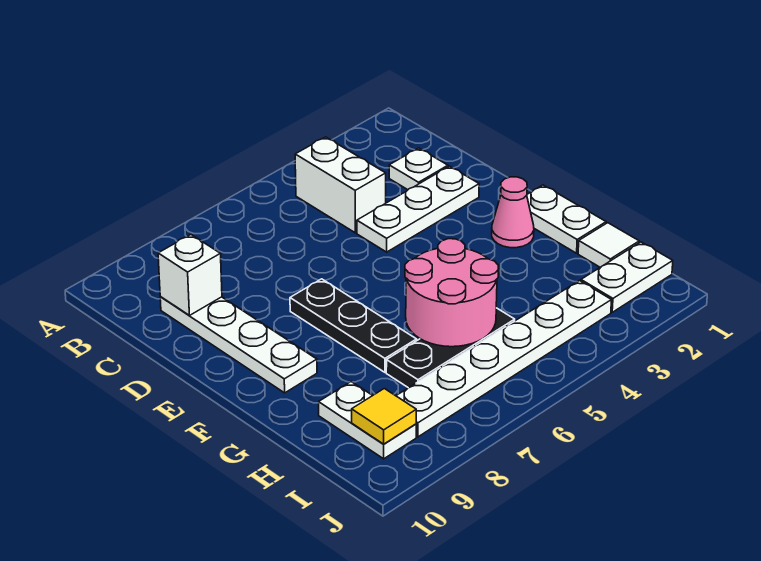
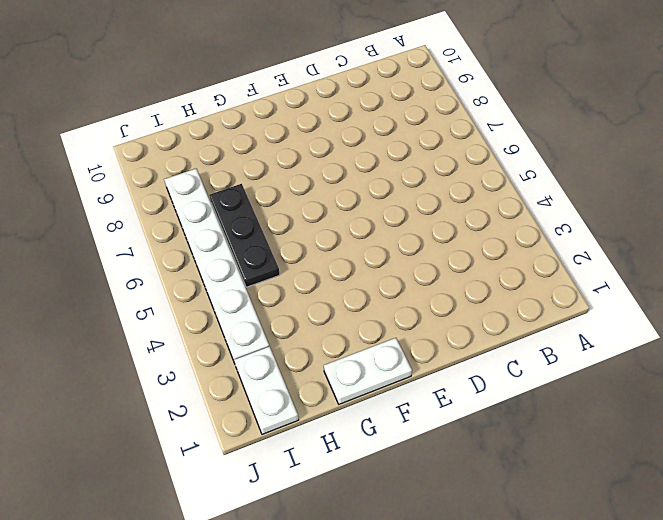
none -> white 1x2 brick [295,137,386,233]
none -> white 1x1 plate [389,148,448,190]
none -> white 1x4 plate [160,297,317,393]

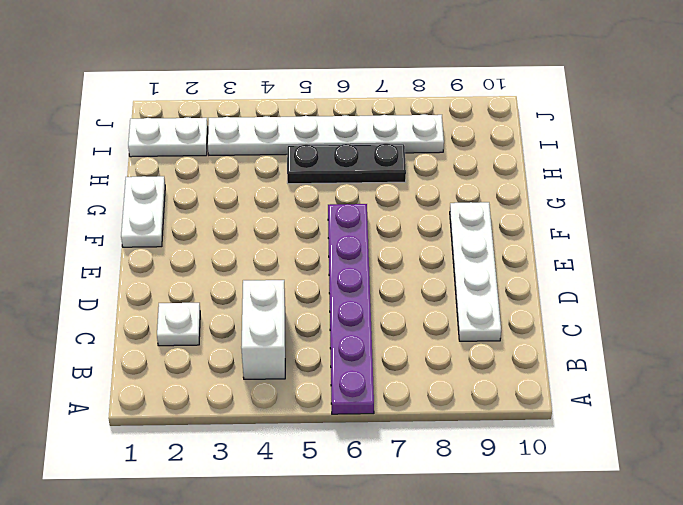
purple 1x6 plate [328,204,374,414] -> none
none -> white 1x3 plate [357,166,479,252]
none -> black 1x3 plate [290,279,417,372]
none -> pink 1x1 cone [492,177,534,248]

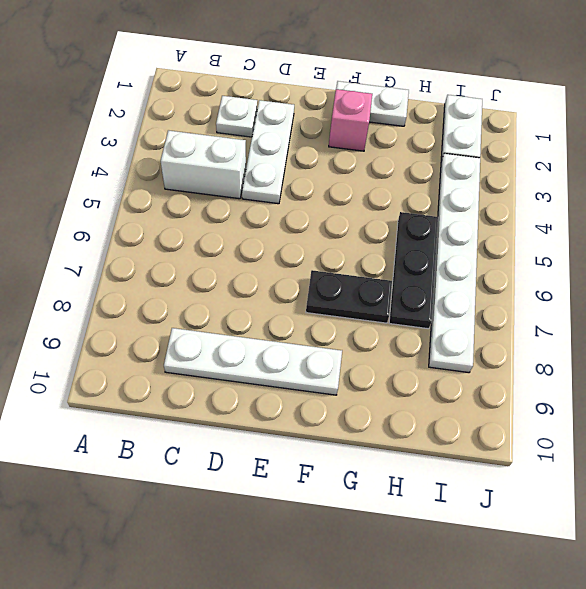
pink 1x1 brick [329,89,372,151] -> pink 1x1 cone [492,177,534,248]
black 1x2 plate [306,270,392,323] -> black 1x3 plate [290,279,417,372]
none -> white 1x1 tile [578,223,639,267]
none -> white 1x2 plate [319,382,416,459]
none -> white 1x1 brick [158,235,222,315]

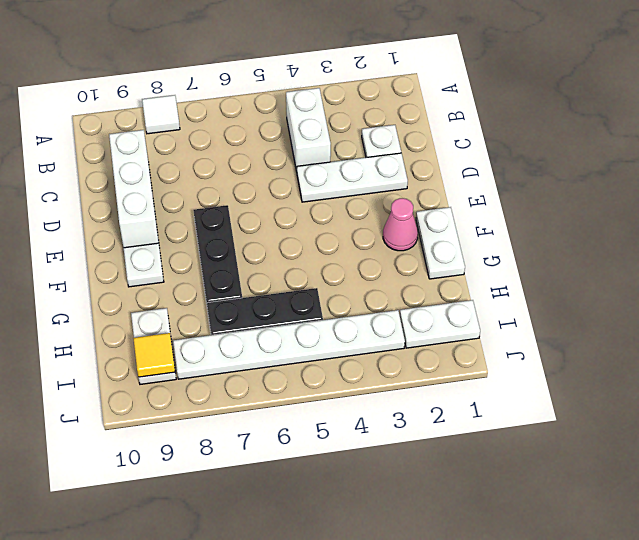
white 1x1 tile [142,95,180,134] -> white 1x1 tile moved to [578,223,639,267]
white 1x3 brick [109,130,159,248] -> white 1x1 brick [158,235,222,315]
none -> pink 2x2 round brick [405,239,498,347]

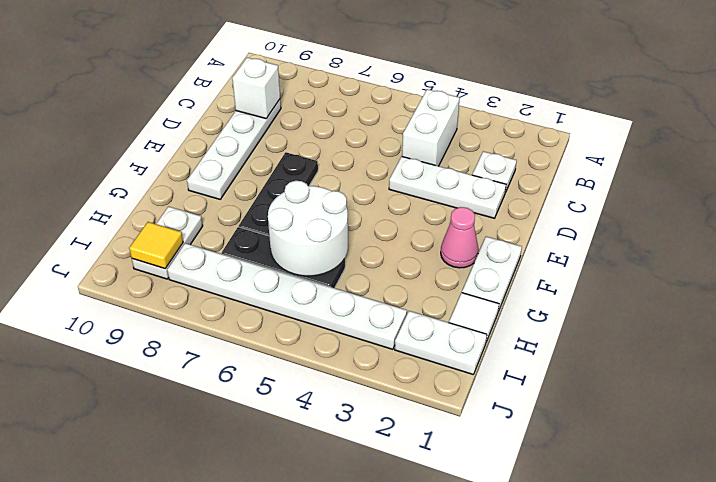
white 2x2 round brick [268,181,348,276] -> pink 2x2 round brick [405,239,498,347]

